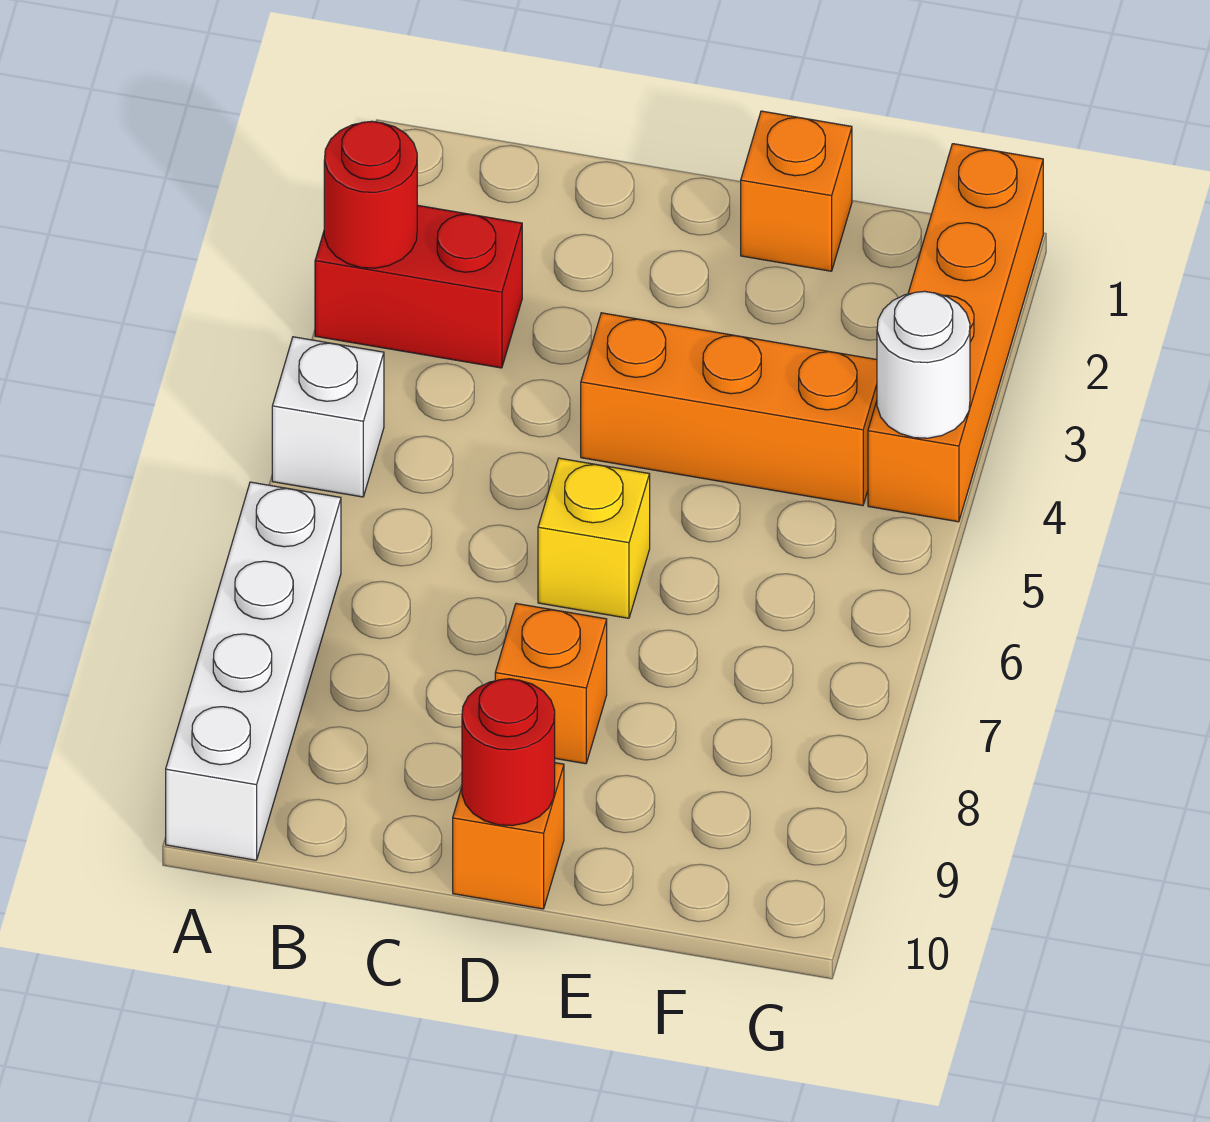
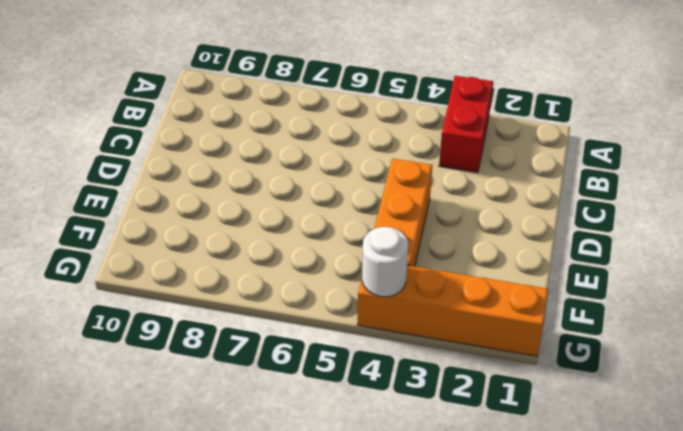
none -> white 1x1 brick [272,337,384,497]
none -> white 1x4 brick [166,482,341,860]
none -> yellow 1x1 brick [538,458,650,618]

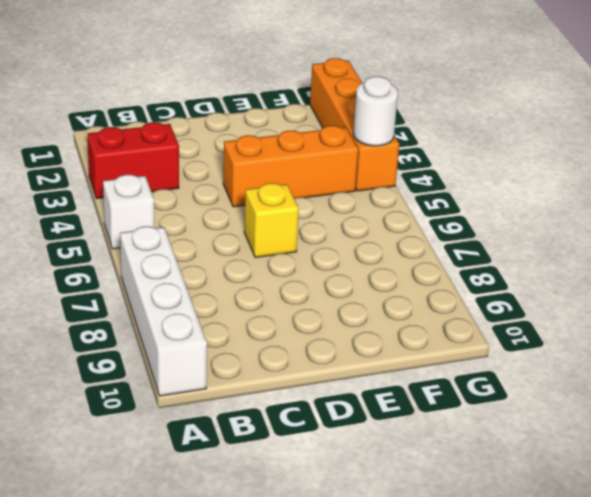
none -> orange 1x1 brick [495,604,607,764]
none -> orange 1x1 brick [453,763,564,909]
none -> orange 1x1 brick [741,111,852,271]

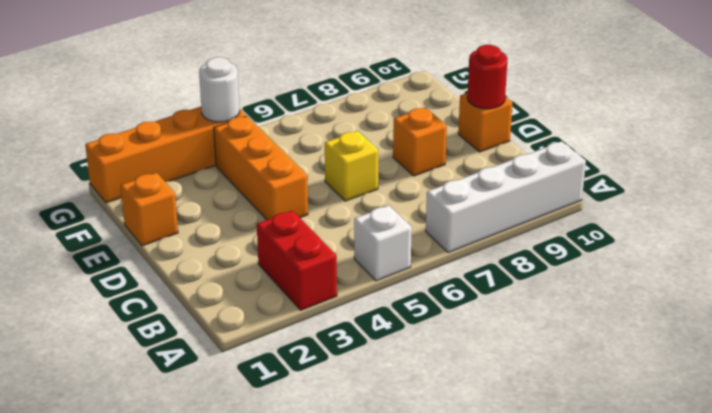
none -> red 1x1 round brick [324,121,417,268]

